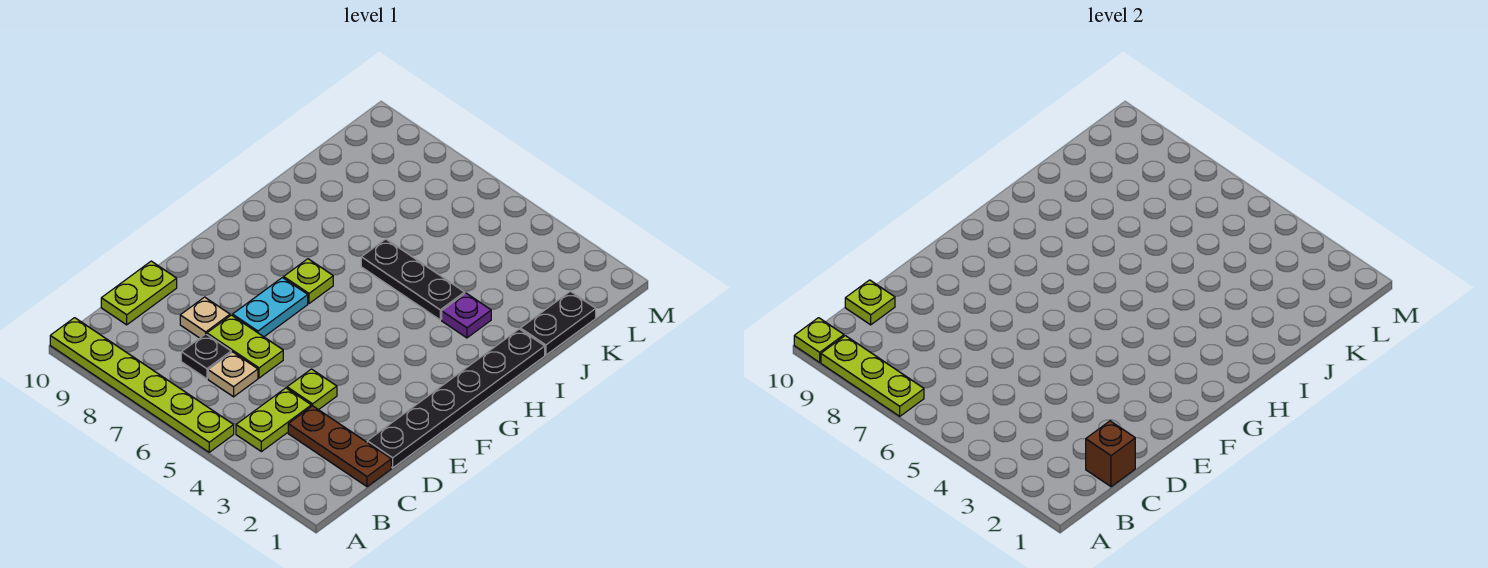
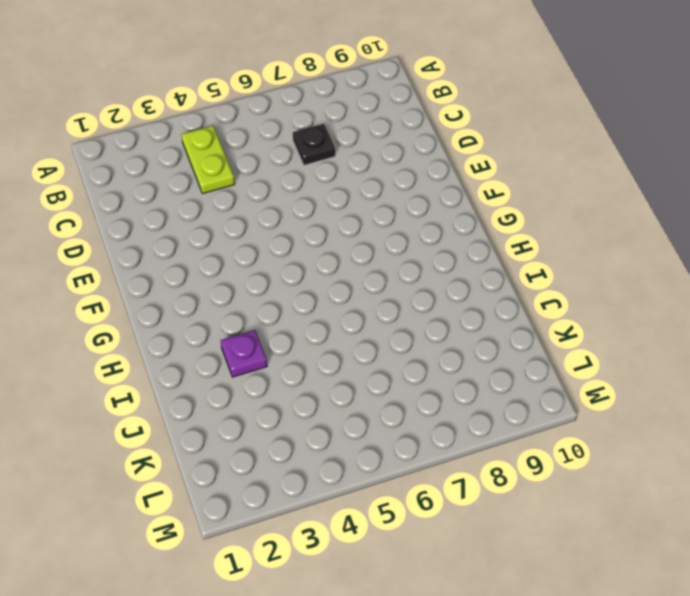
none -> lime 1x6 plate [50,318,234,452]
none -> brown 1x3 plate [288,406,391,487]
none -> tan 1x1 plate [208,352,258,397]

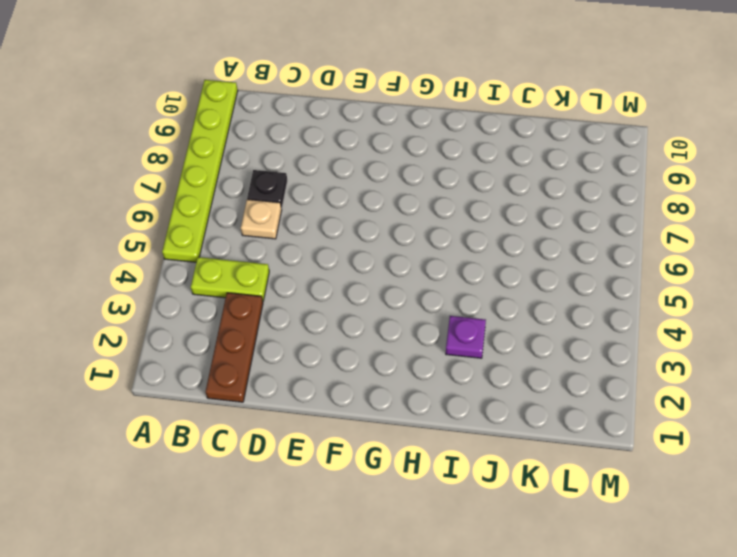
none -> lime 1x2 plate [101,261,177,325]
none -> black 1x6 plate [367,329,545,468]
none -> lime 1x1 plate [287,369,337,410]

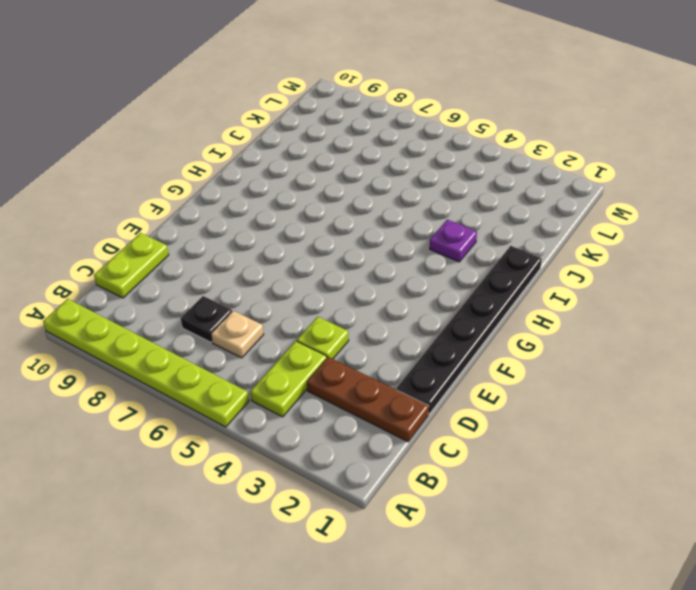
none -> lime 1x2 plate [207,315,283,378]
none -> tan 1x1 plate [180,297,230,338]
none -> cyan 1x2 plate [233,278,308,337]

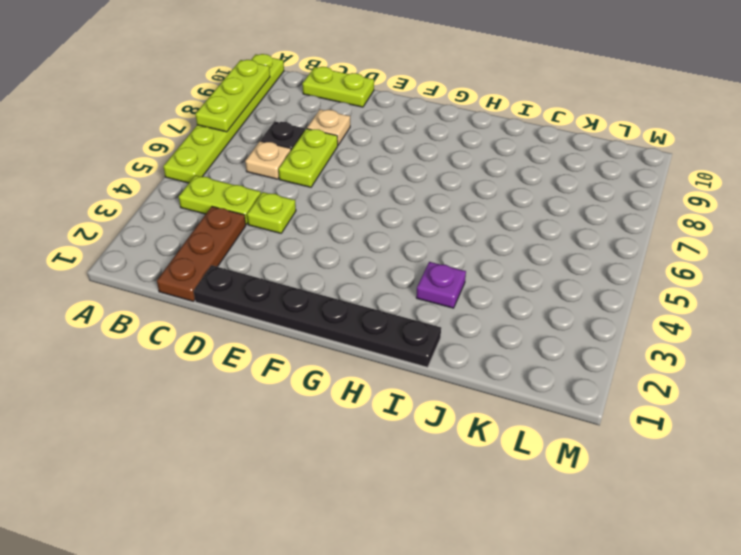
none -> cyan 1x2 plate [233,278,308,337]
none -> lime 1x1 plate [284,259,333,303]
none -> black 1x3 plate [361,239,465,320]

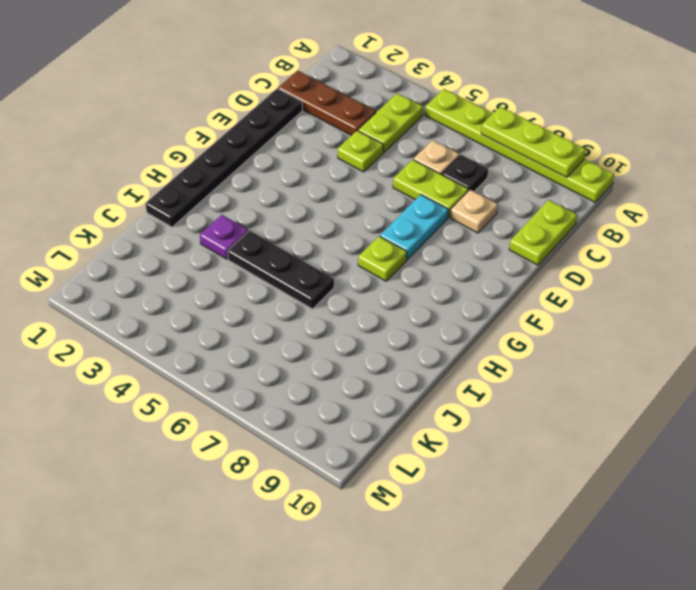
none -> black 1x2 plate [521,291,596,355]
none -> lime 1x1 plate [794,318,844,362]
none -> brown 1x1 brick [1086,421,1135,487]

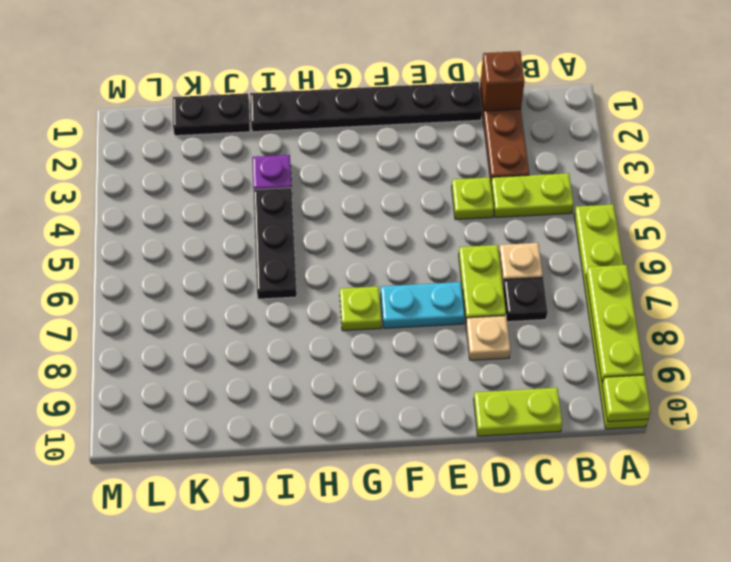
none -> lime 1x1 plate [845,280,895,325]

